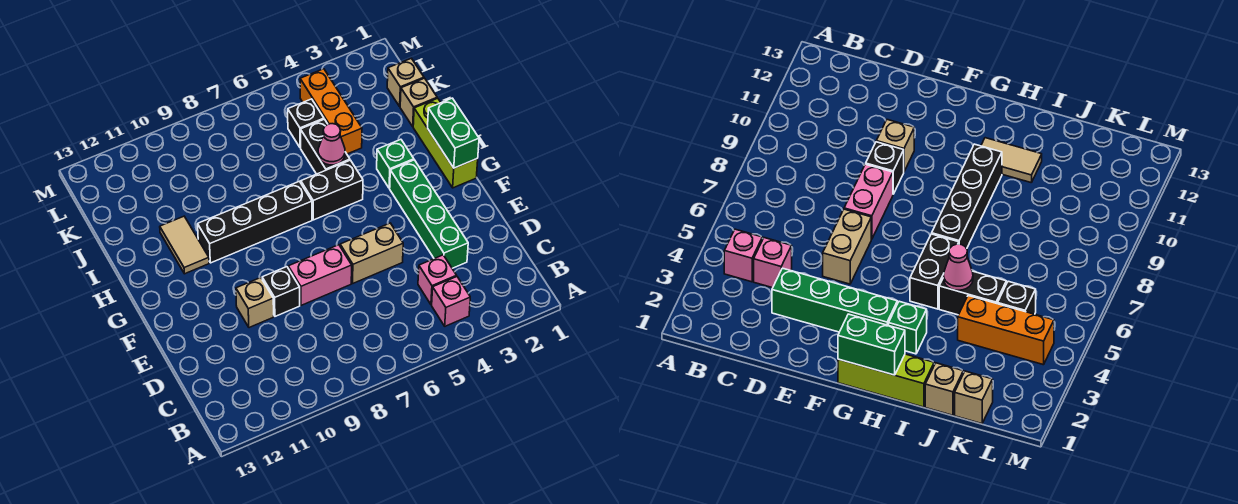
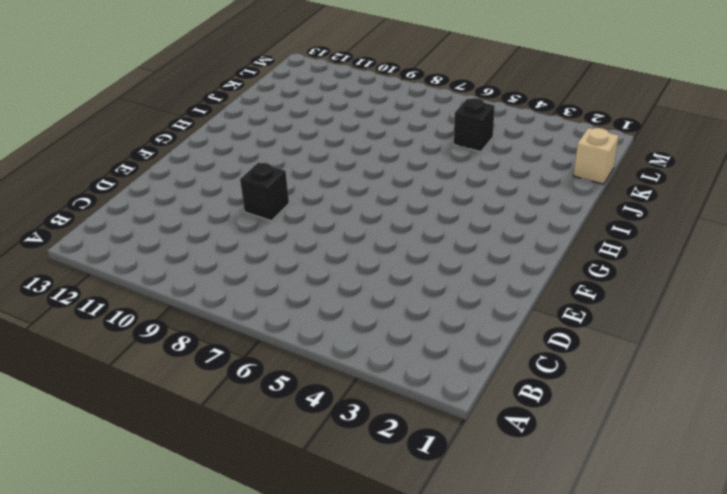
none -> pink 1x1 brick [432,277,470,326]
none -> pink 1x1 brick [418,255,457,305]
none -> green 1x4 brick [390,160,468,268]

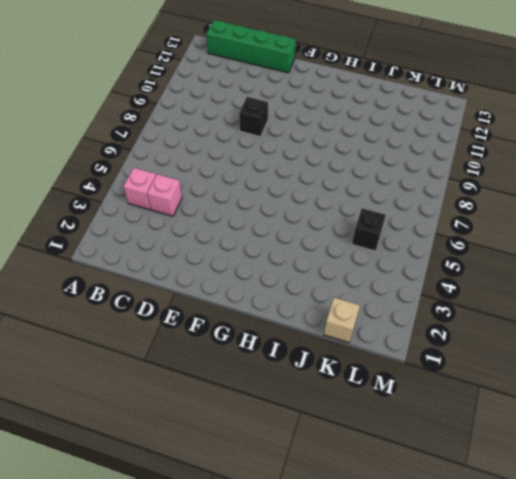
green 1x4 brick [206,20,296,73] -> green 1x4 brick moved to [390,160,468,268]
none -> tan 1x2 brick [340,223,403,283]
none -> pink 1x2 brick [288,245,352,305]
none -> tan 1x1 brick [236,278,274,328]

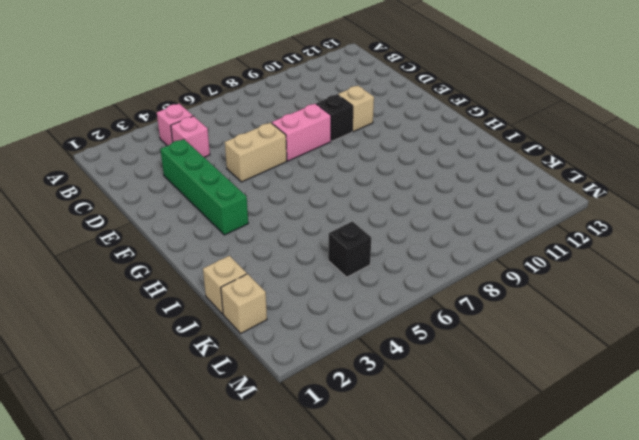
none -> lime 1x3 brick [413,98,478,188]
none -> green 1x1 brick [377,139,414,188]
none -> black 1x2 brick [301,160,363,220]

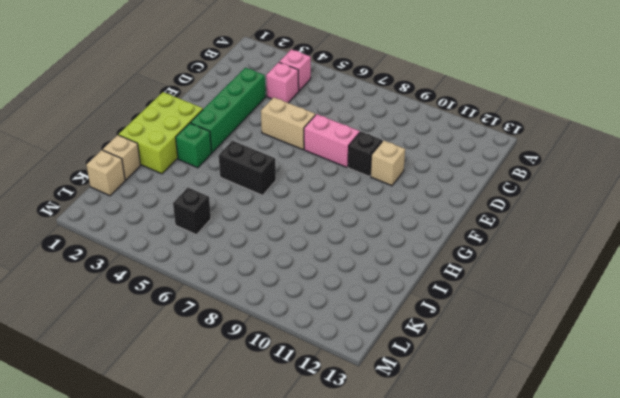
lime 2x3 brick [118,92,203,174] -> lime 1x3 brick [413,98,478,188]
none -> black 1x4 brick [198,181,312,263]
none -> tan 1x2 tile [160,216,209,274]
none -> black 1x2 brick [300,119,350,174]

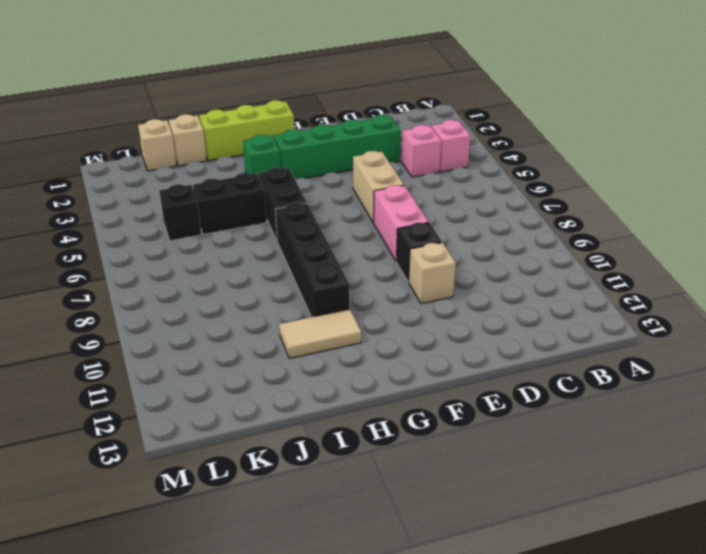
none -> orange 1x3 brick [300,69,362,154]
none -> green 1x2 brick [428,98,479,168]
none -> pink 1x1 cone [318,124,345,165]

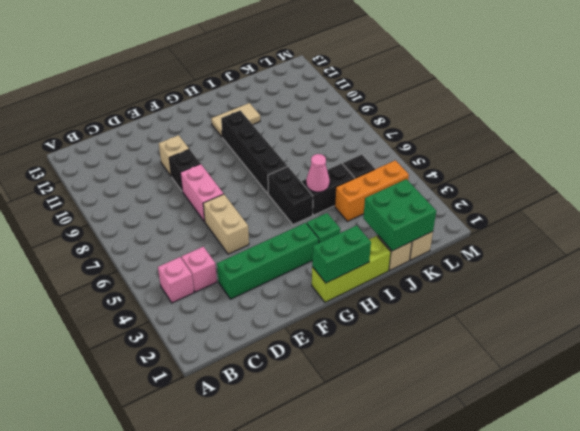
green 2x2 brick [363,179,436,251] -> none

